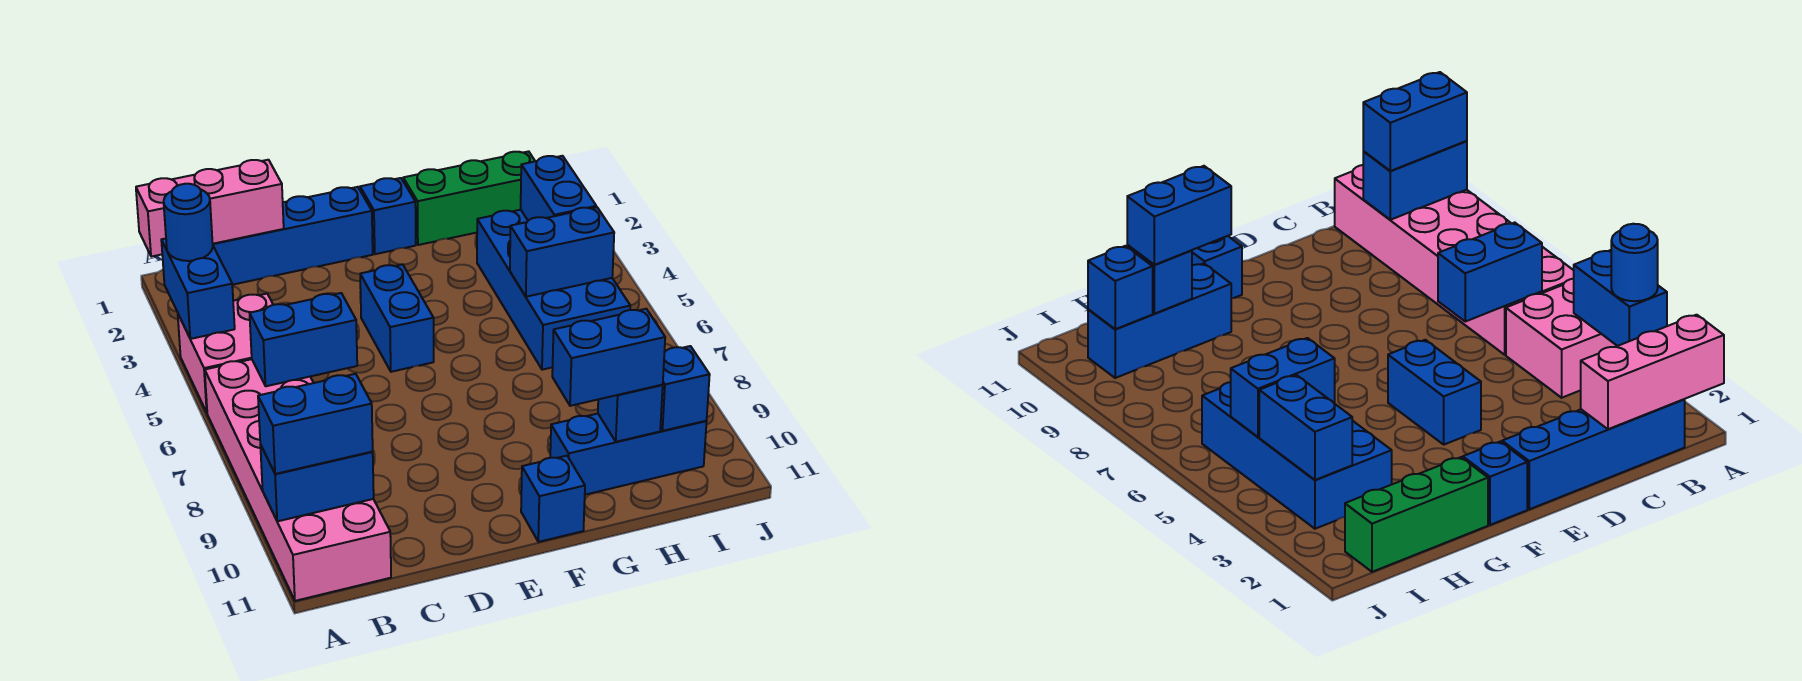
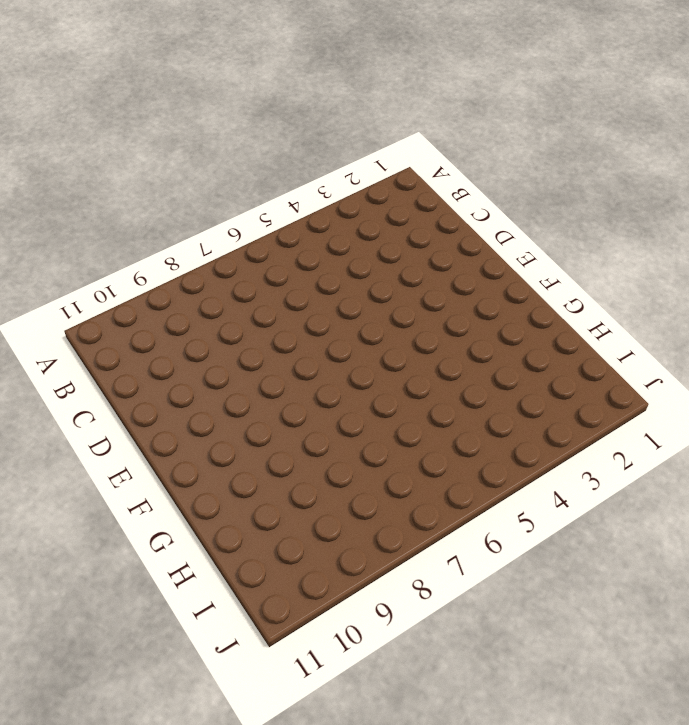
none -> pink 2x2 brick [178,294,273,412]
none -> pink 2x6 brick [205,359,391,601]
none -> blue 1x4 brick [213,187,373,285]

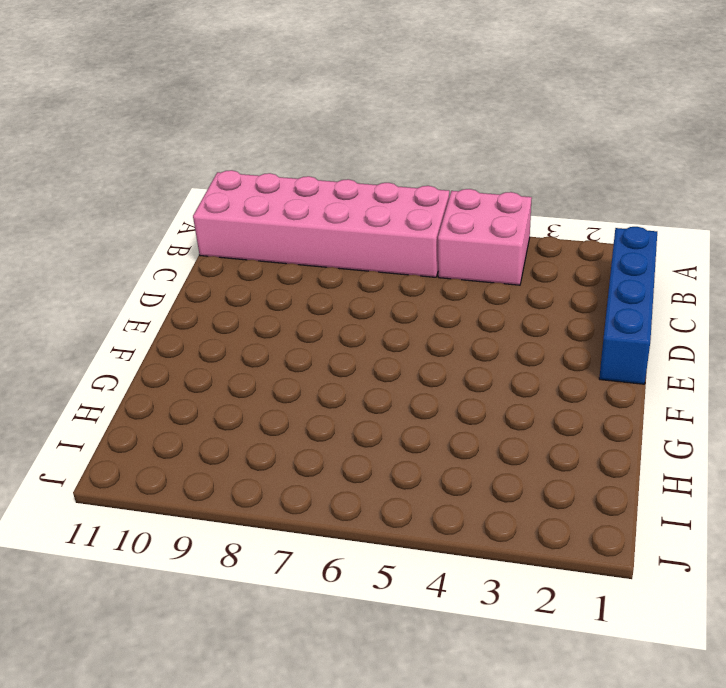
none -> blue 1x2 brick [360,264,434,372]
none -> blue 1x1 brick [360,178,416,254]
none -> blue 1x1 brick [521,456,585,542]

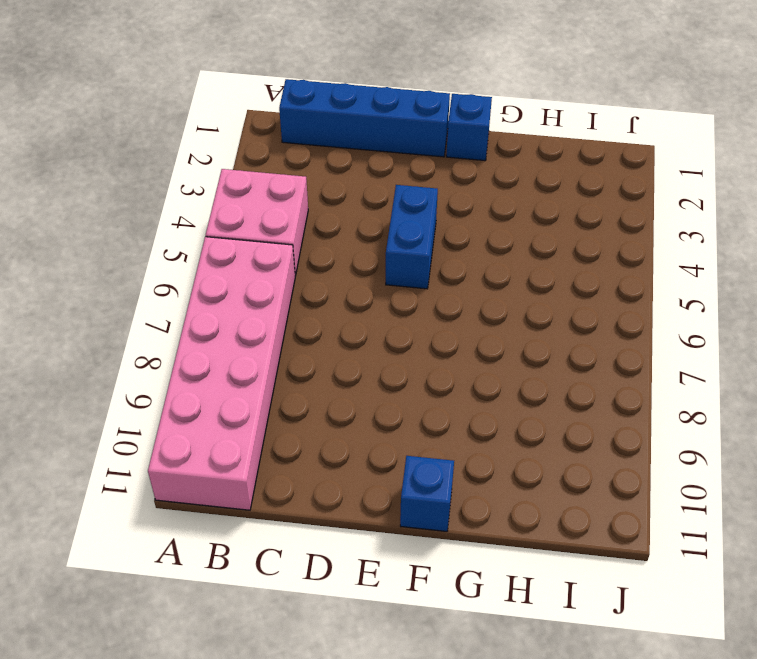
none -> green 1x3 brick [403,151,535,245]
none -> blue 1x3 brick [550,414,707,495]
none -> blue 2x4 brick [477,210,630,370]

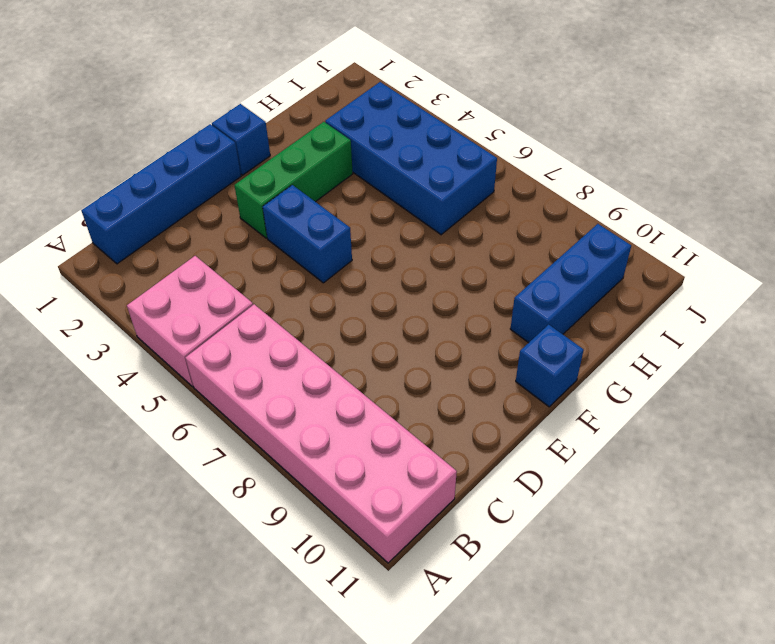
green 1x3 brick [234,122,353,238] -> green 1x3 brick moved to [403,151,535,245]
none -> pink 1x3 brick [136,160,284,257]
none -> blue 1x2 brick [161,239,235,339]
none -> blue 1x2 brick [260,445,374,521]

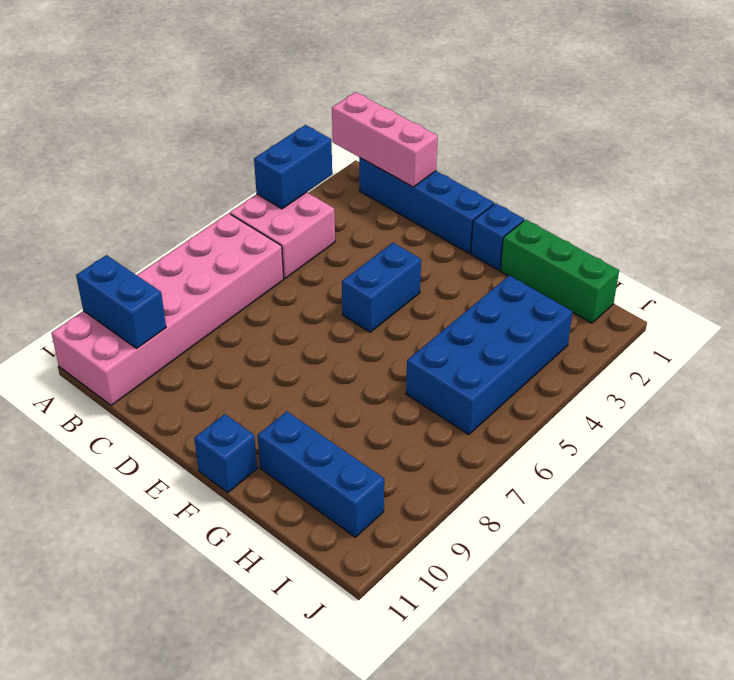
none -> blue 1x2 brick [250,293,357,386]
none -> blue 1x2 brick [510,207,614,297]
none -> blue 1x1 brick [598,385,663,442]

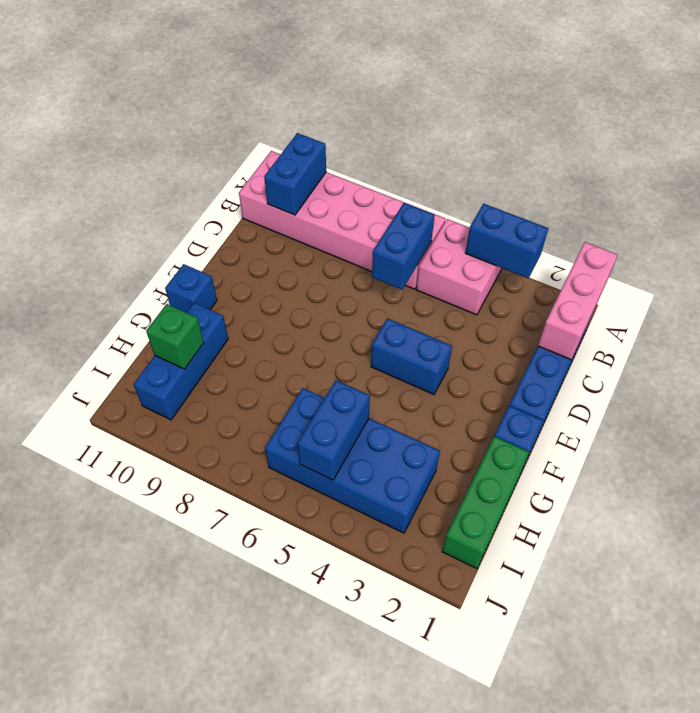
green 1x1 brick [146,304,204,369] -> blue 1x1 brick [598,385,663,442]
none -> blue 1x2 brick [521,156,596,221]
none -> blue 1x1 brick [660,346,710,431]
none -> blue 1x1 round brick [164,184,213,261]

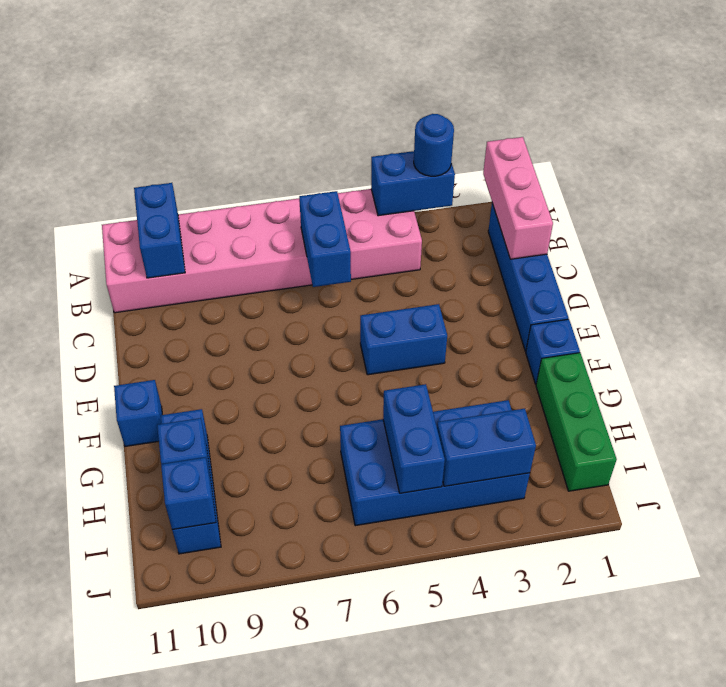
none -> blue 1x2 brick [258,374,373,474]
none -> blue 1x2 brick [552,309,665,406]

